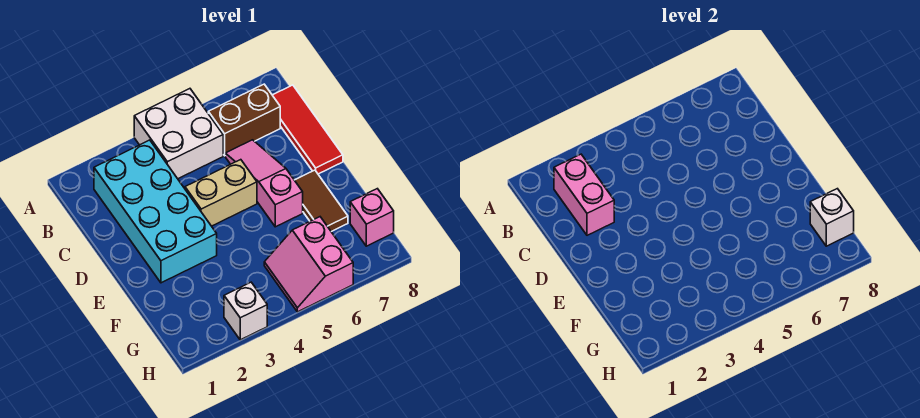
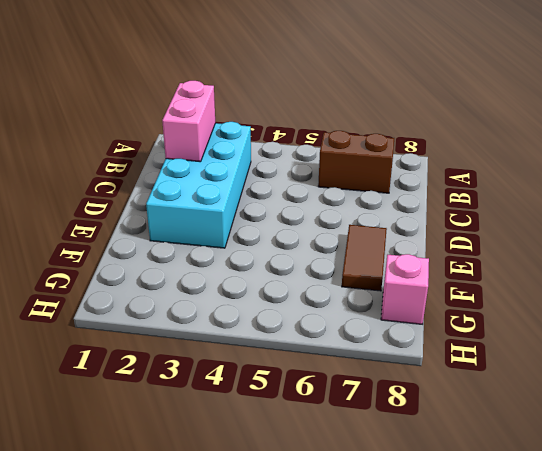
none -> white 2x2 brick [134,89,223,179]
none -> red 1x3 tile [273,85,343,174]
none -> pink 1x3 slope [225,140,303,227]

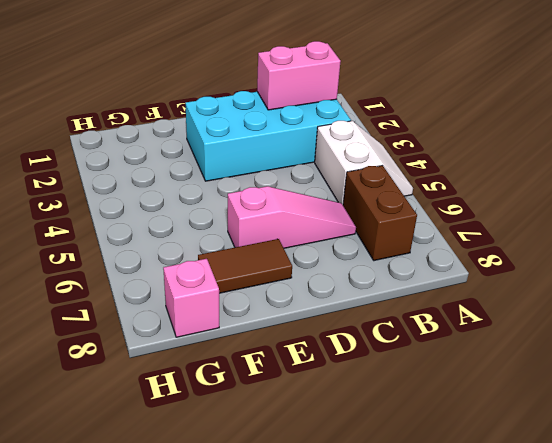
white 2x2 slope [315,121,413,205] -> white 2x2 brick [134,89,223,179]
none -> red 1x3 tile [273,85,343,174]
none -> tan 1x2 brick [185,160,257,226]
none -> pink 2x2 slope [264,217,353,312]

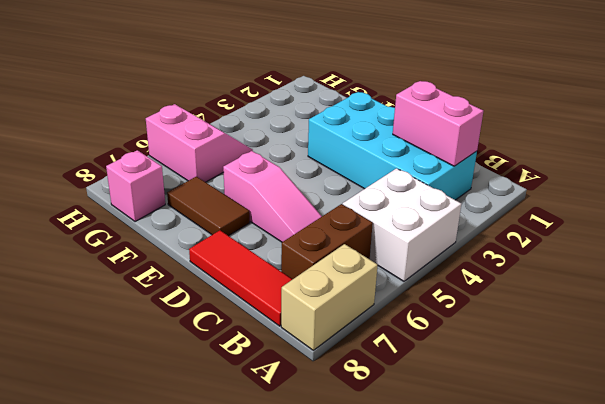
tan 1x2 brick [281,244,378,350] -> tan 1x2 brick moved to [185,160,257,226]
none -> white 1x1 brick [224,282,267,340]
none -> white 1x1 brick [810,189,854,246]

